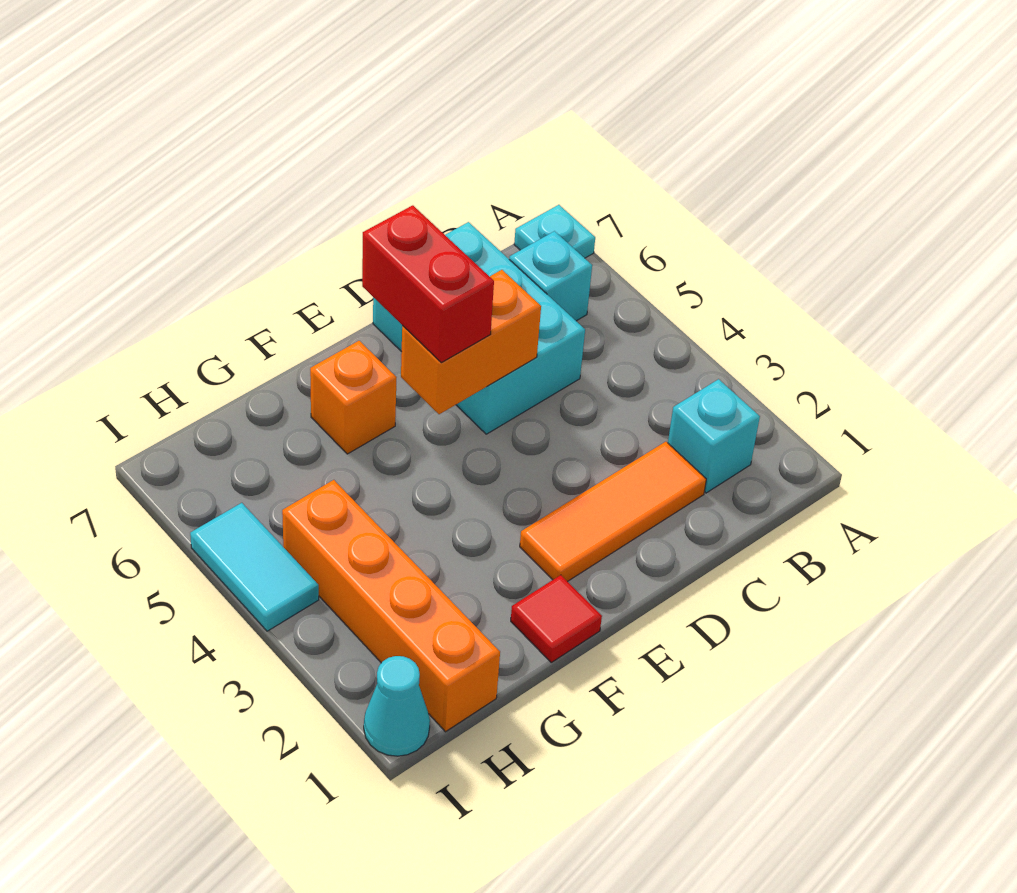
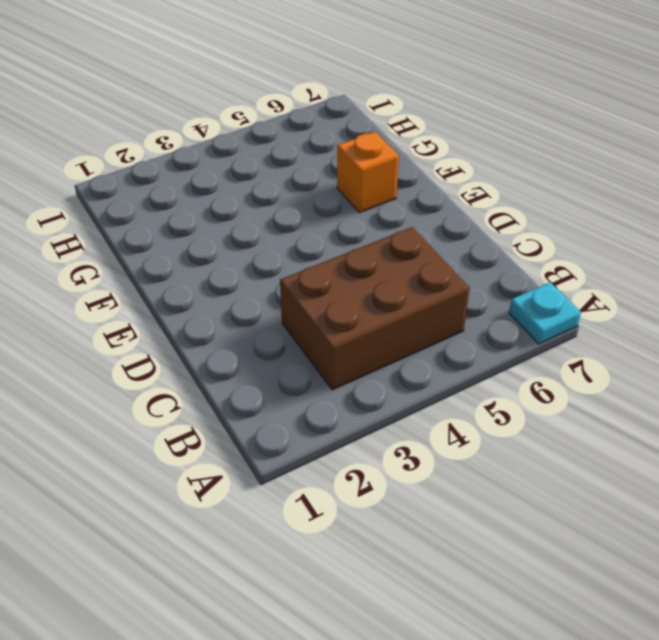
brown 2x3 brick [280,227,470,390] -> cyan 2x3 brick [373,222,585,434]
none -> cyan 1x1 brick [668,379,760,493]
none -> cyan 1x1 brick [509,231,592,321]
none -> orange 1x3 tile [520,442,706,582]

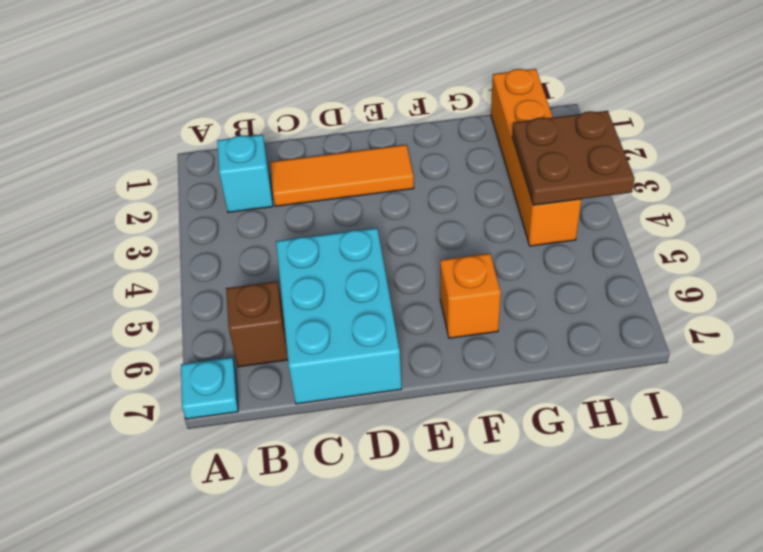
brown 1x1 brick [226,281,288,367] -> cyan 1x1 brick [509,231,592,321]
brown 2x2 plate [512,111,635,205] -> none
none -> red 1x1 tile [511,575,602,662]
none -> cyan 1x1 cone [364,656,430,756]
none -> cyan 1x2 tile [190,503,319,631]

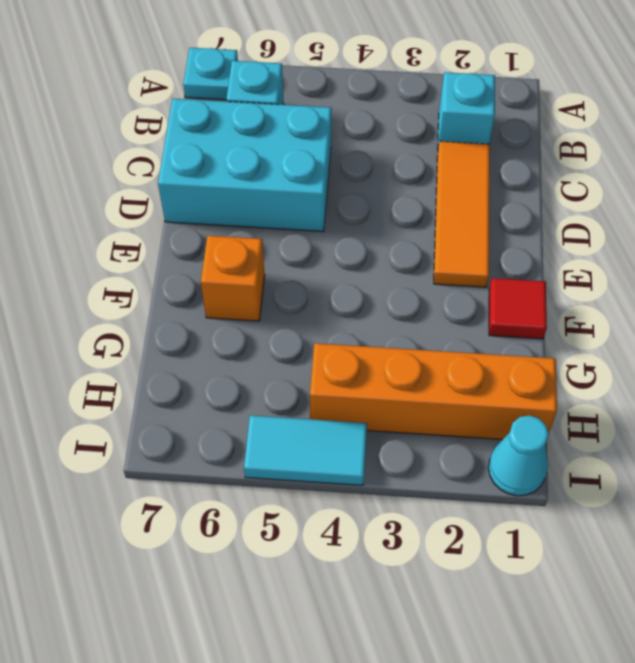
none -> orange 1x2 brick [401,270,541,414]
none -> red 1x2 brick [362,205,494,363]

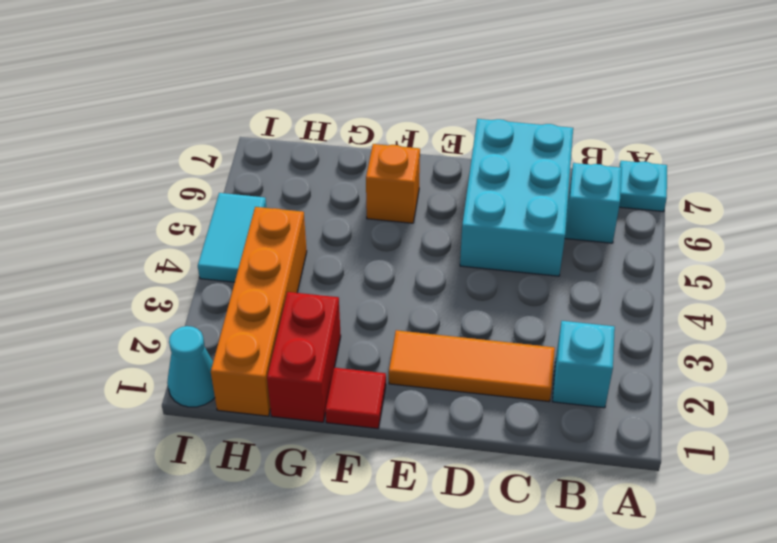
red 1x2 brick [267,292,341,422] -> red 1x2 brick moved to [362,205,494,363]
none -> orange 1x2 brick [401,270,541,414]

